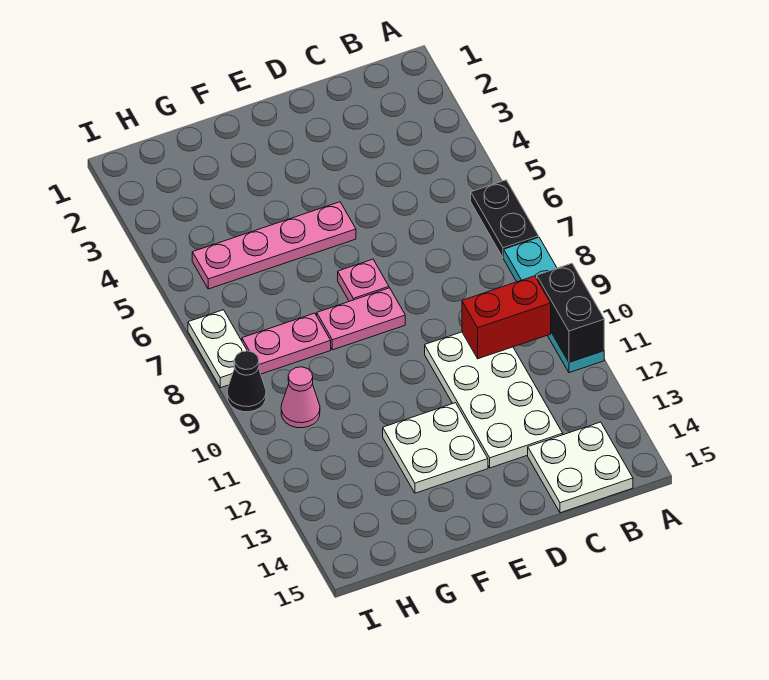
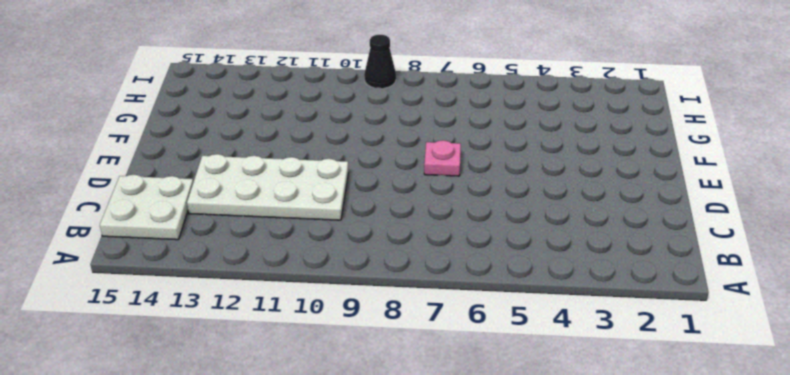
none -> black 1x2 plate [471,180,539,258]
none -> cyan 1x4 plate [504,237,604,373]
none -> pink 1x4 plate [192,202,356,289]

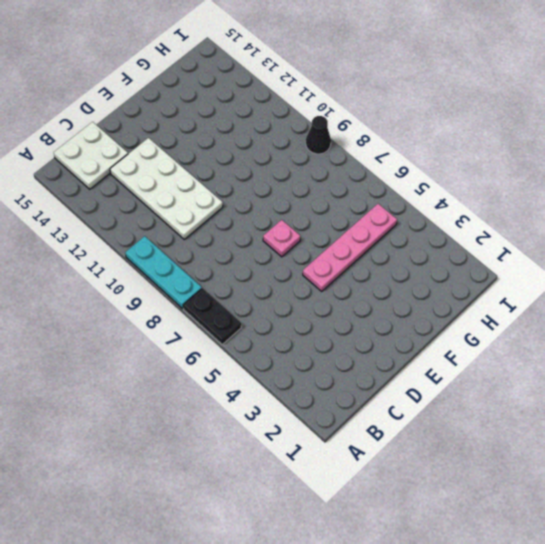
cyan 1x3 plate [125,236,202,308] -> cyan 1x4 plate [504,237,604,373]
none -> pink 1x2 plate [317,288,405,350]
none -> white 2x2 plate [383,403,488,493]
none -> pink 1x2 plate [242,313,331,374]

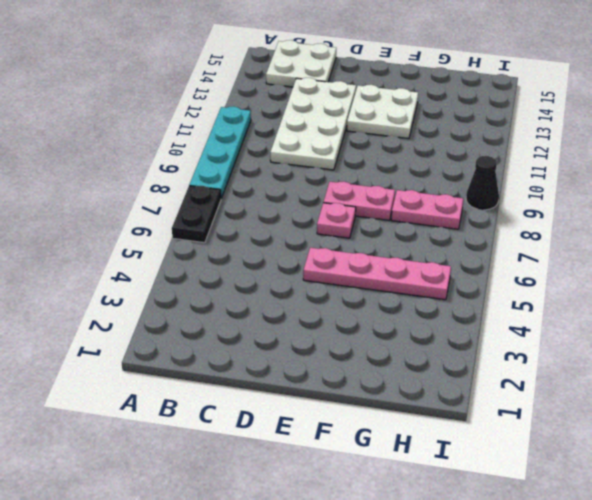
none -> pink 1x1 cone [281,367,320,428]
none -> white 1x2 plate [188,310,247,388]
none -> black 1x2 brick [537,263,604,362]

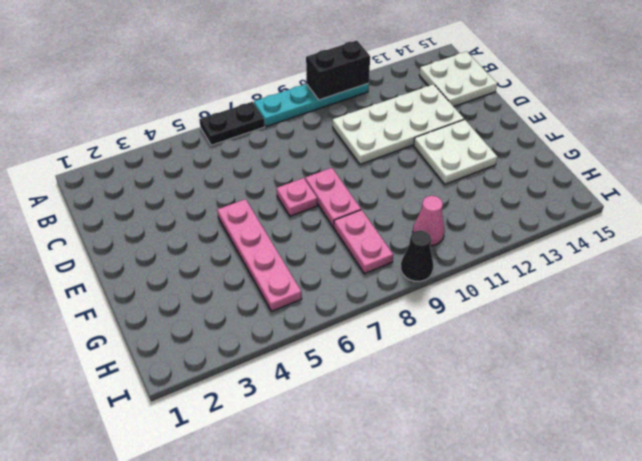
none -> white 1x2 plate [188,310,247,388]
none -> red 1x2 brick [462,276,551,359]

